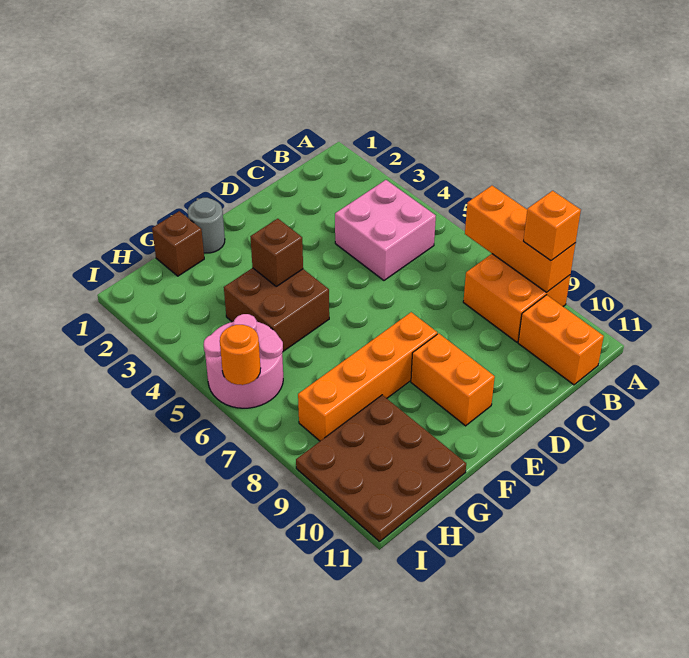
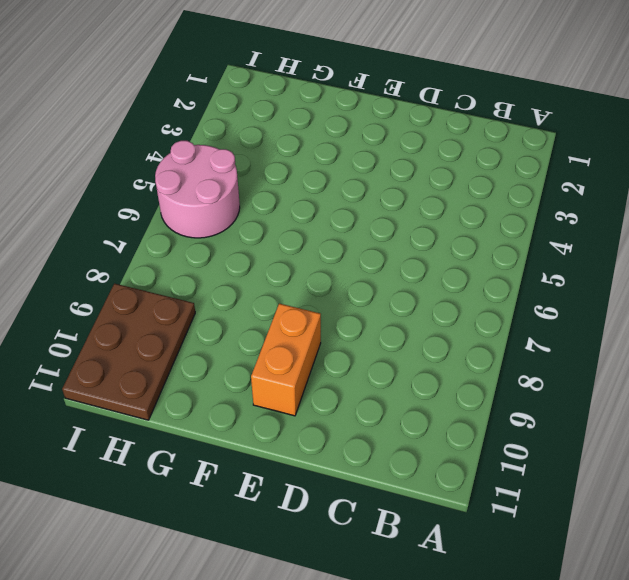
brown 2x3 plate [62,284,195,420] -> brown 3x3 plate [296,395,466,542]
none -> orange 2x2 brick [463,254,570,342]
none -> pink 2x2 brick [335,180,436,280]
none -> orange 1x2 brick [518,295,604,385]

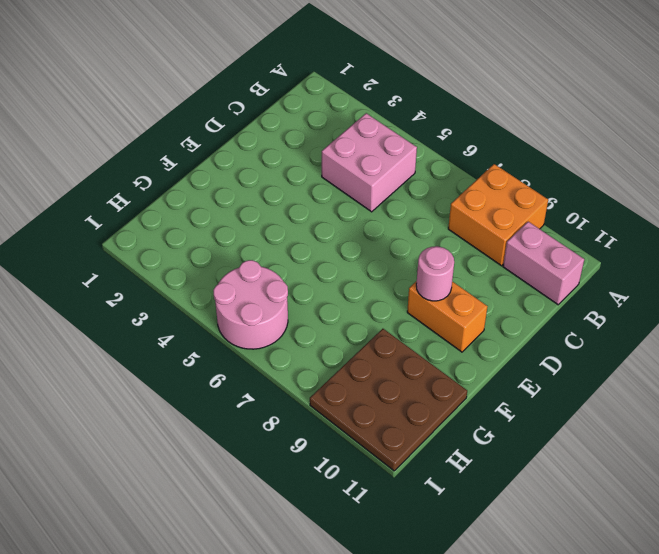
pink 1x2 brick [503,222,584,305] -> orange 1x2 brick [518,295,604,385]
pink 1x1 round brick [416,246,454,301] -> none
none -> orange 1x4 brick [298,312,437,441]
none -> grey 1x1 round brick [188,198,225,253]
none -> brown 2x2 brick [224,268,329,351]

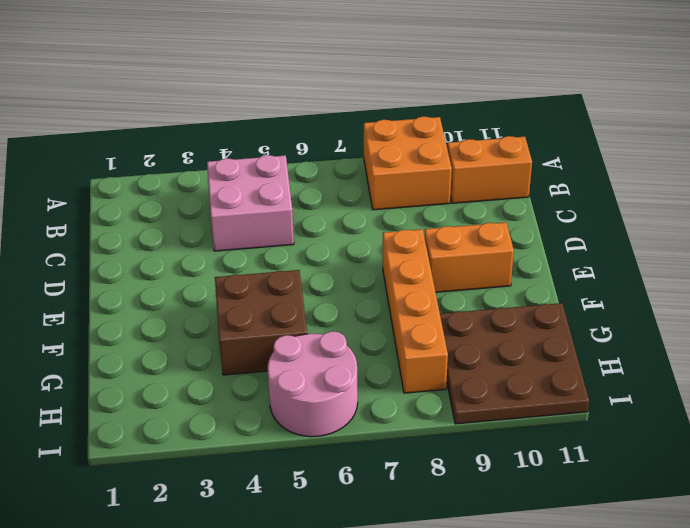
none -> grey 1x1 round brick [188,198,225,253]
none -> brown 1x1 brick [152,211,204,276]
none -> orange 1x3 brick [465,186,575,292]

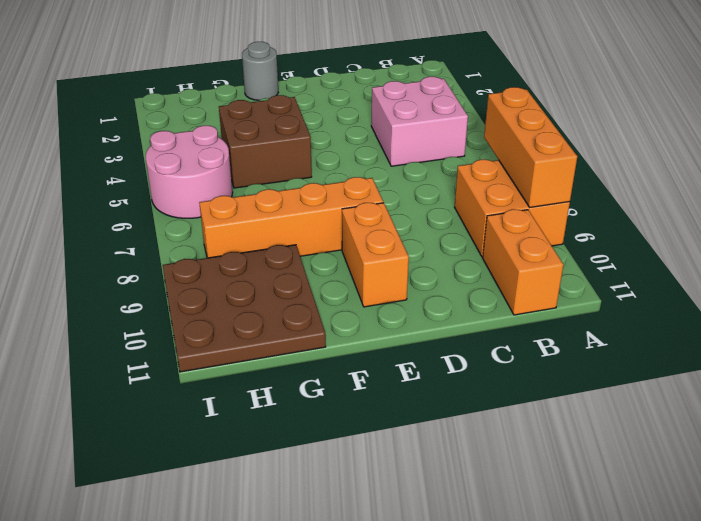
none -> brown 1x1 brick [152,211,204,276]
none -> brown 1x1 brick [250,219,303,286]
none -> orange 1x1 round brick [220,325,261,385]

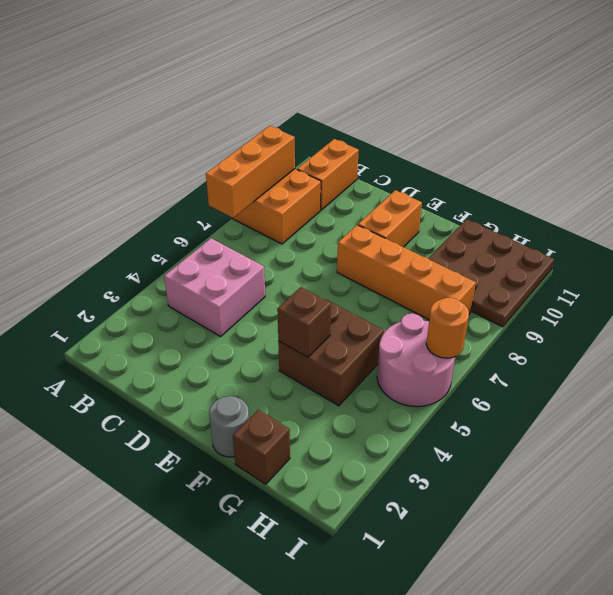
none -> orange 1x1 brick [524,191,581,261]

